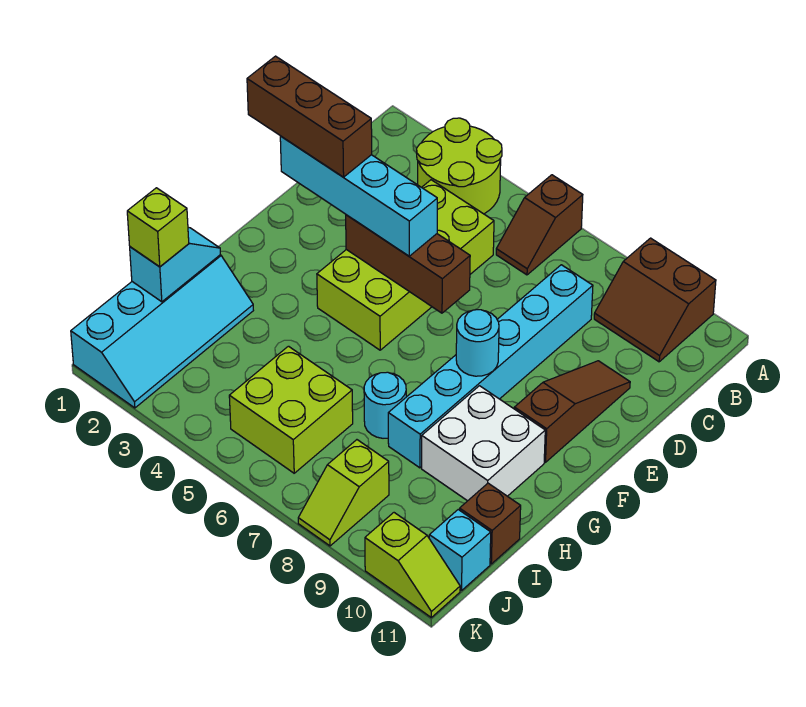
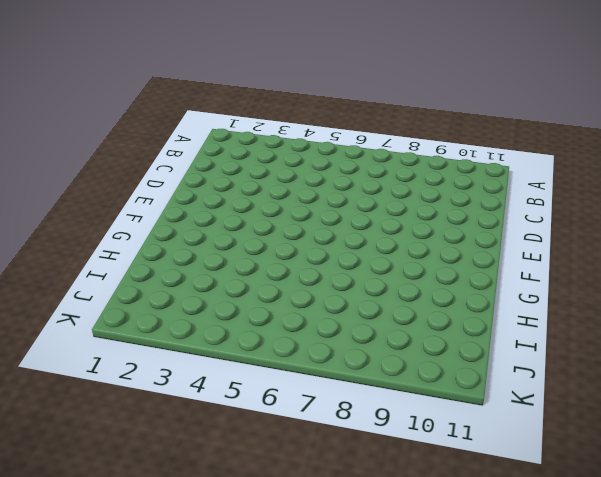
none -> lime 2x2 round brick [417,118,502,214]
none -> brown 1x2 slope [496,175,583,275]
none -> brown 2x2 slope [594,238,716,362]

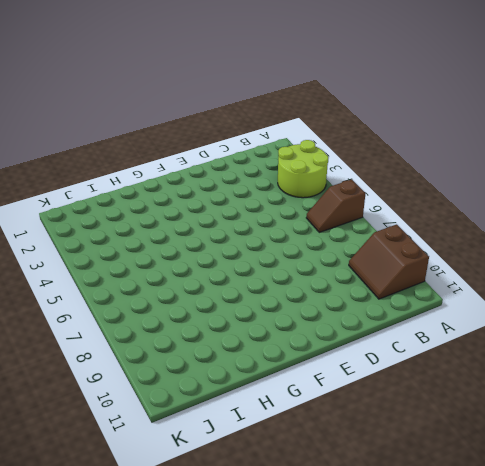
none -> lime 2x4 brick [317,180,494,350]
none -> cyan 1x6 brick [388,265,593,468]
none -> brown 1x3 slope [514,361,630,462]

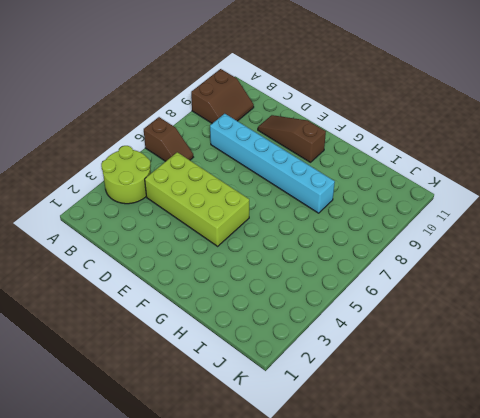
none -> white 2x2 brick [422,386,545,501]
none -> cyan 2x4 slope [71,255,253,408]
none -> cyan 1x1 round brick [364,372,406,438]

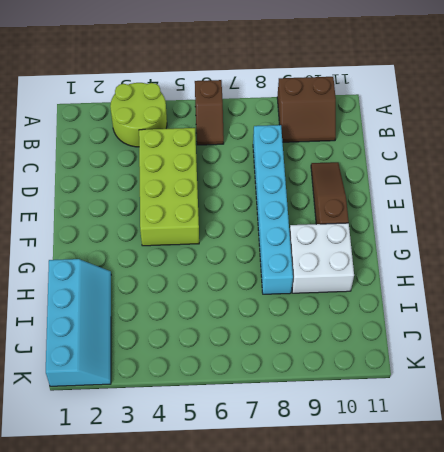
none -> cyan 1x1 round brick [364,372,406,438]
none -> lime 2x2 brick [229,346,353,473]
none -> brown 1x1 brick [460,483,521,564]

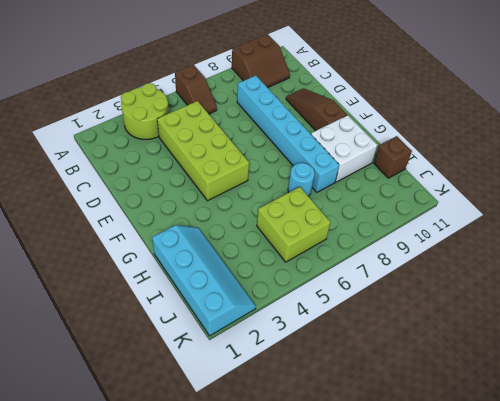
none -> lime 1x2 slope [298,440,389,546]
none -> cyan 1x1 brick [429,510,491,591]
none -> lime 1x2 slope [365,513,460,617]

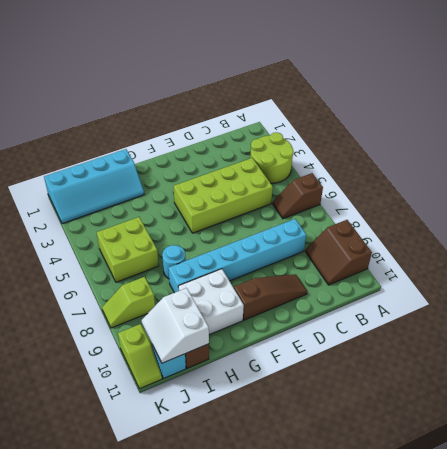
white 2x2 slope [142,288,209,363] -> none
none -> brown 1x3 brick [346,215,470,313]
none -> cyan 1x1 round brick [456,310,499,376]
none -> cyan 1x2 slope [130,227,220,302]

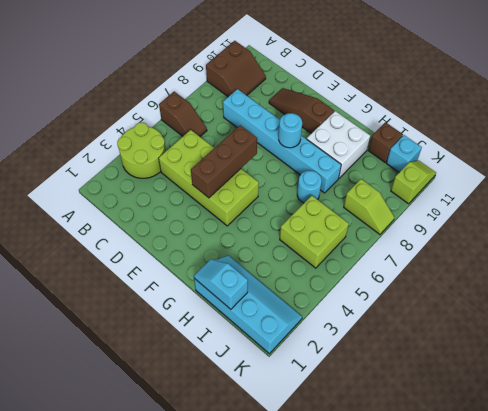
none -> cyan 1x4 brick [280,136,437,256]
none -> lime 1x1 brick [127,188,189,267]
none -> brown 1x3 brick [247,56,372,177]

